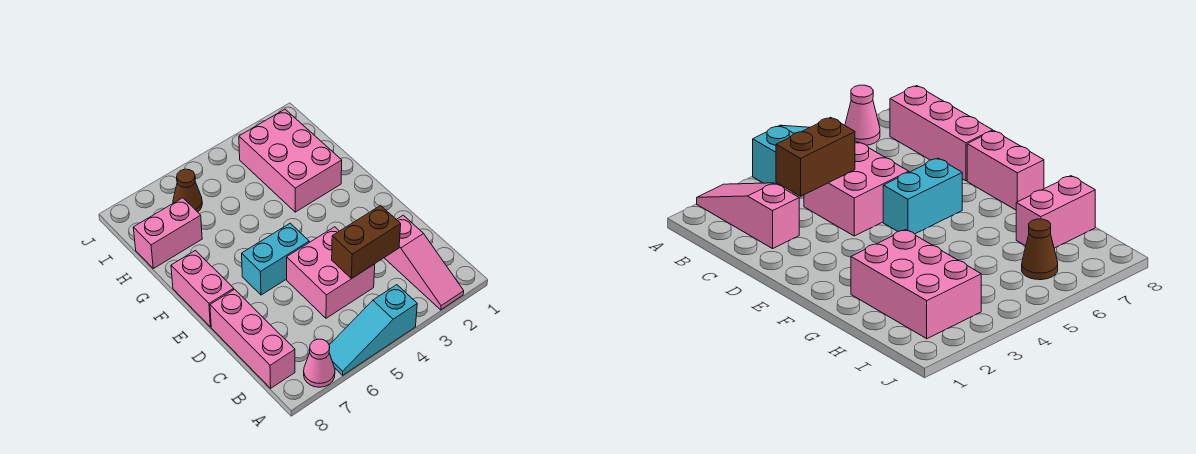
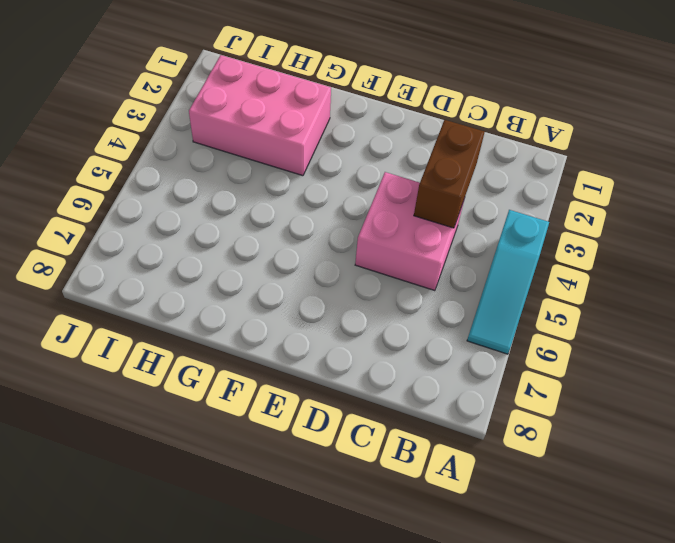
none -> pink 1x3 slope [385,215,464,310]
none -> pink 1x1 cone [304,339,335,387]

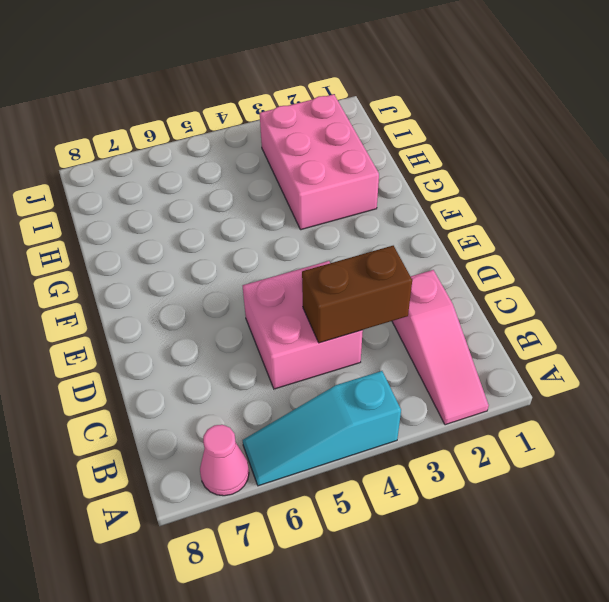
none -> pink 1x3 brick [210,289,295,388]
none -> cyan 1x2 brick [242,223,309,295]

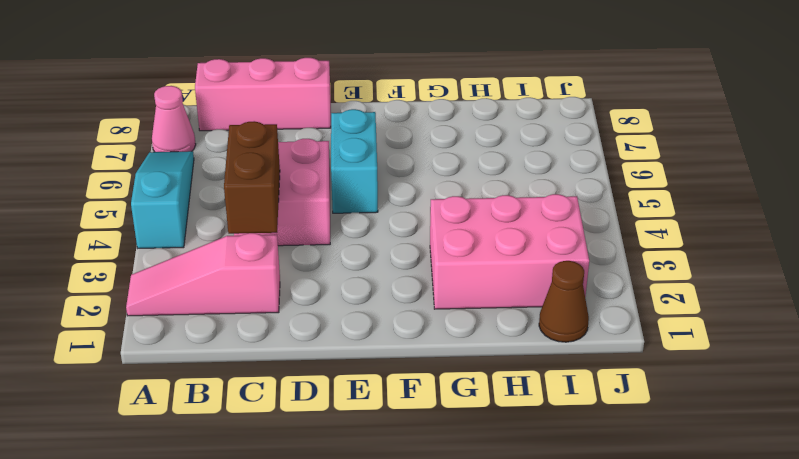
brown 1x1 cone [539,261,589,342] -> brown 1x1 cone moved to [173,169,202,212]
none -> pink 1x2 brick [171,250,234,327]
none -> pink 1x2 brick [133,198,202,268]

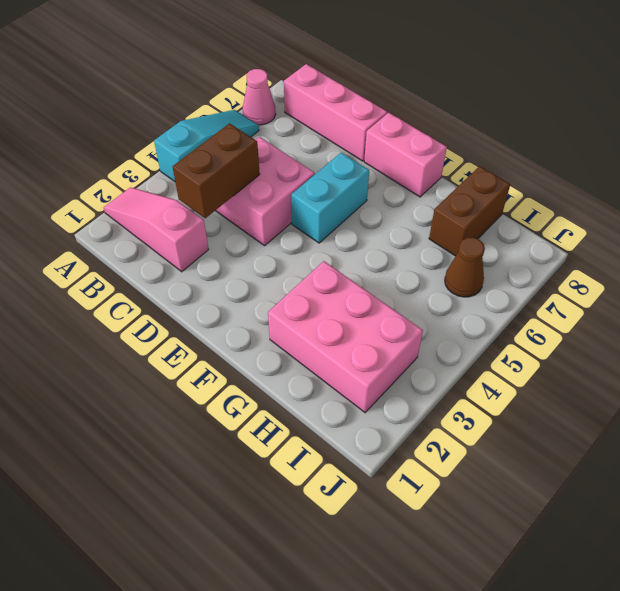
brown 1x2 brick [429,166,510,256] -> pink 1x2 brick [133,198,202,268]

